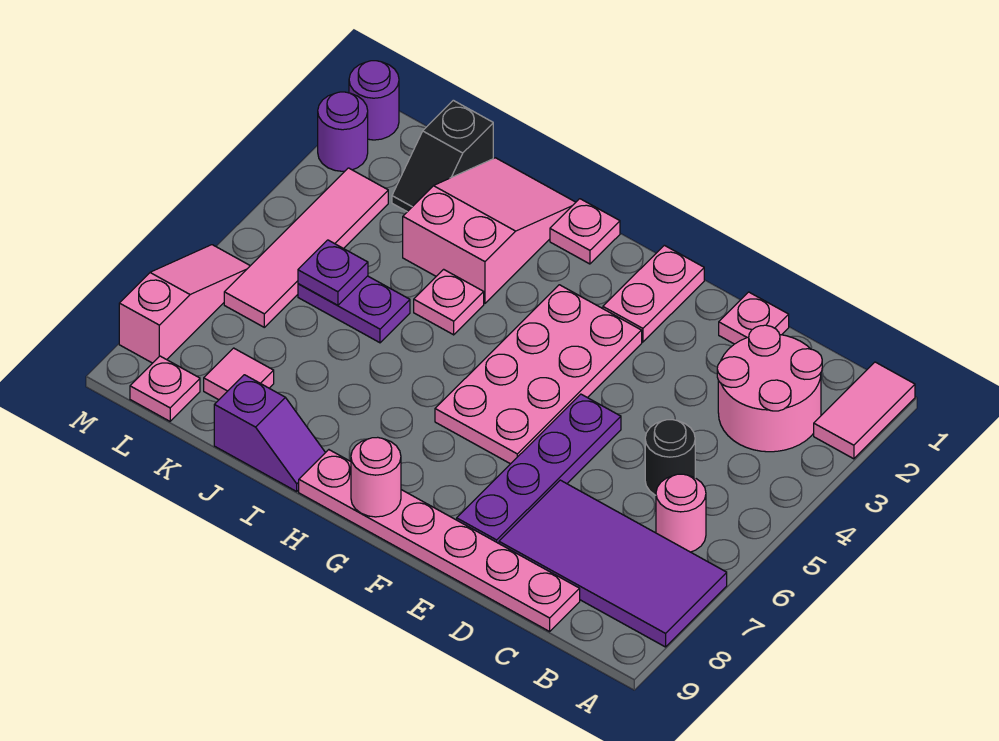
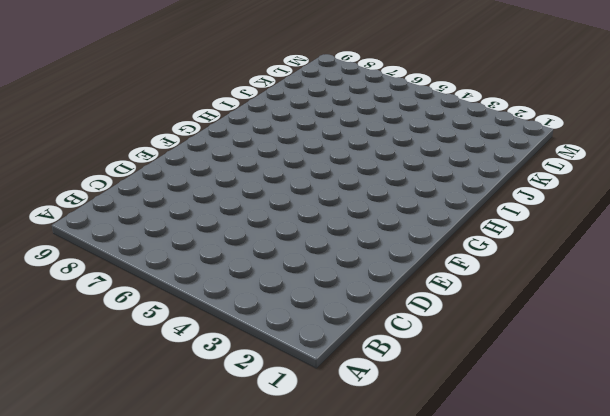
none -> pink 1x2 tile [814,362,915,459]
none -> purple 2x4 tile [499,480,727,647]
none -> pink 2x2 round brick [717,325,822,452]

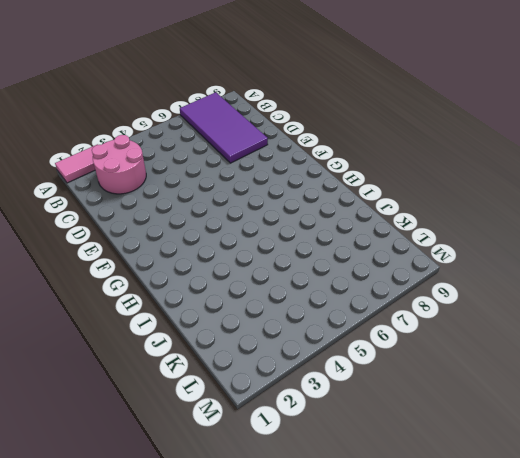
none -> pink 1x1 round brick [656,474,706,552]
none -> black 1x1 round brick [645,420,695,495]
none -> pink 1x6 plate [299,450,580,631]

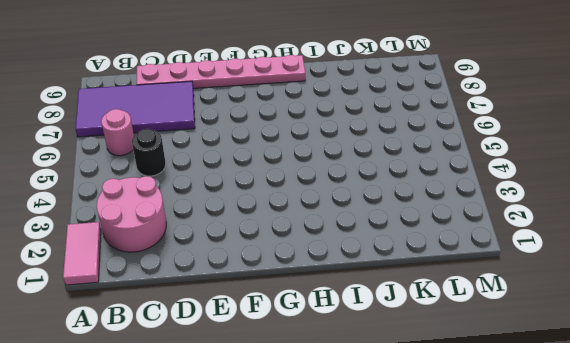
none -> pink 1x1 plate [719,292,789,344]
none -> purple 1x4 plate [457,394,621,543]
none -> pink 1x2 plate [603,245,704,342]

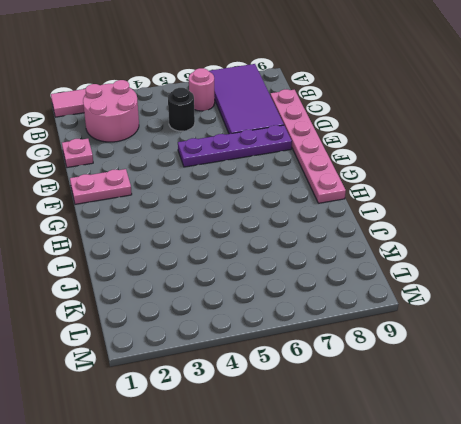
none -> pink 2x4 plate [435,285,642,464]
none -> pink 1x1 plate [550,199,620,264]
none -> pink 2x3 slope [403,158,576,303]

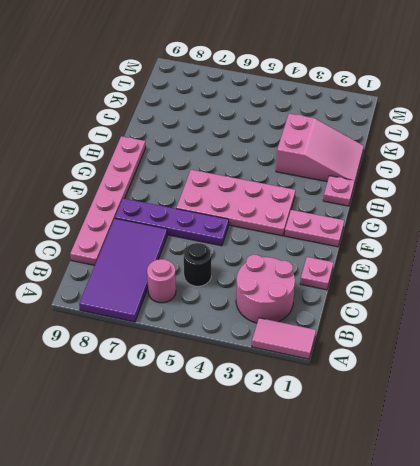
none -> pink 1x1 plate [414,269,484,335]
none -> purple 1x2 slope [214,375,325,491]
none -> purple 1x2 plate [298,276,410,343]

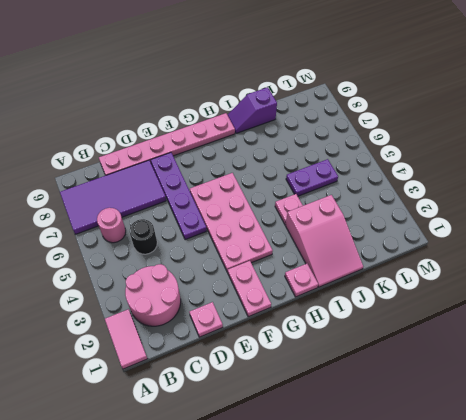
none -> black 1x2 slope [392,100,493,212]
none -> pink 1x1 tile [204,348,274,400]
none -> pink 1x4 tile [224,168,388,327]

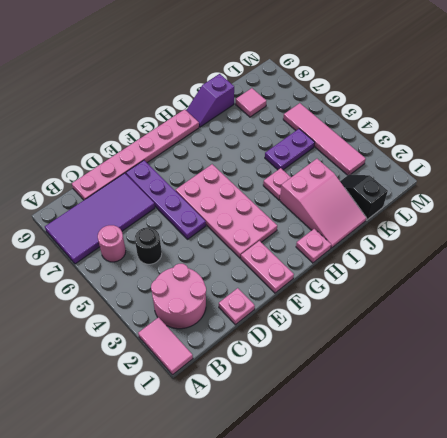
none -> pink 1x1 plate [130,356,200,421]
none -> purple 1x1 round brick [349,61,399,140]
none -> purple 1x1 round brick [318,92,368,171]

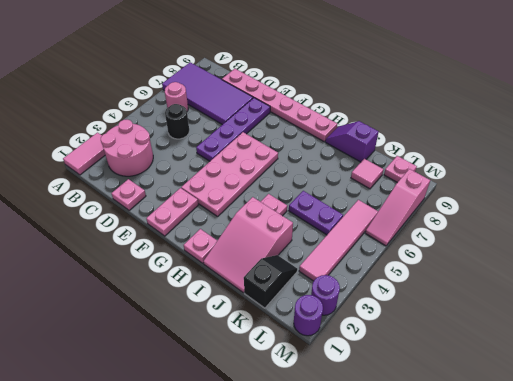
none -> pink 1x1 round brick [351,437,401,517]
none -> purple 1x1 plate [298,240,368,305]

